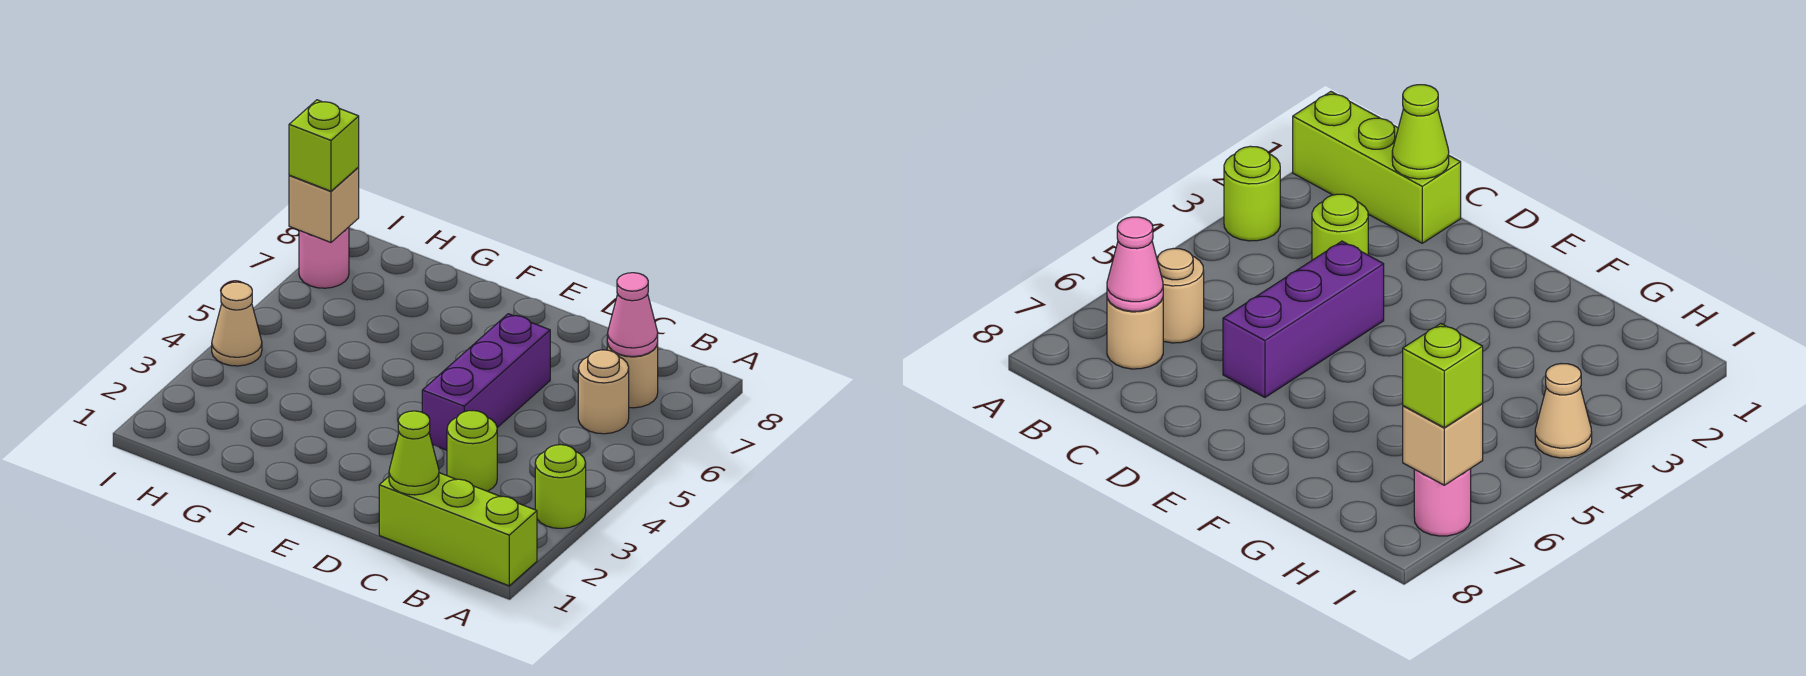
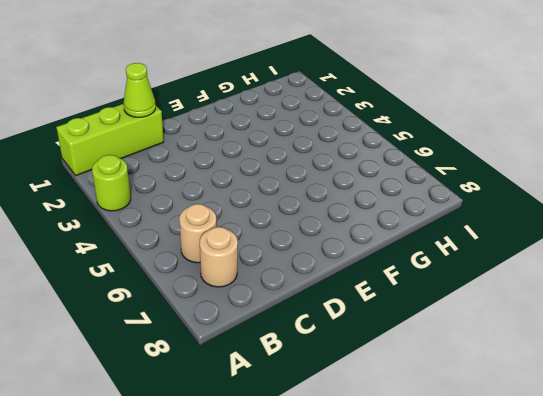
none -> lime 1x1 round brick [447,411,497,491]
none -> purple 1x3 brick [422,314,550,450]
none -> tan 1x1 cone [212,282,262,366]

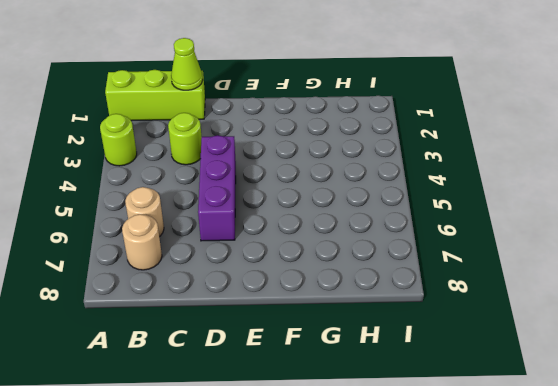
none -> tan 1x1 cone [212,282,262,366]
none -> pink 1x1 round brick [299,227,349,288]
none -> pink 1x1 cone [607,273,658,357]

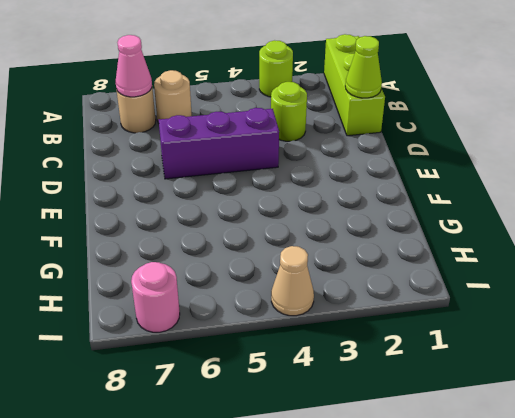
none -> tan 1x1 brick [289,167,359,242]
none -> lime 1x1 brick [289,100,359,191]

